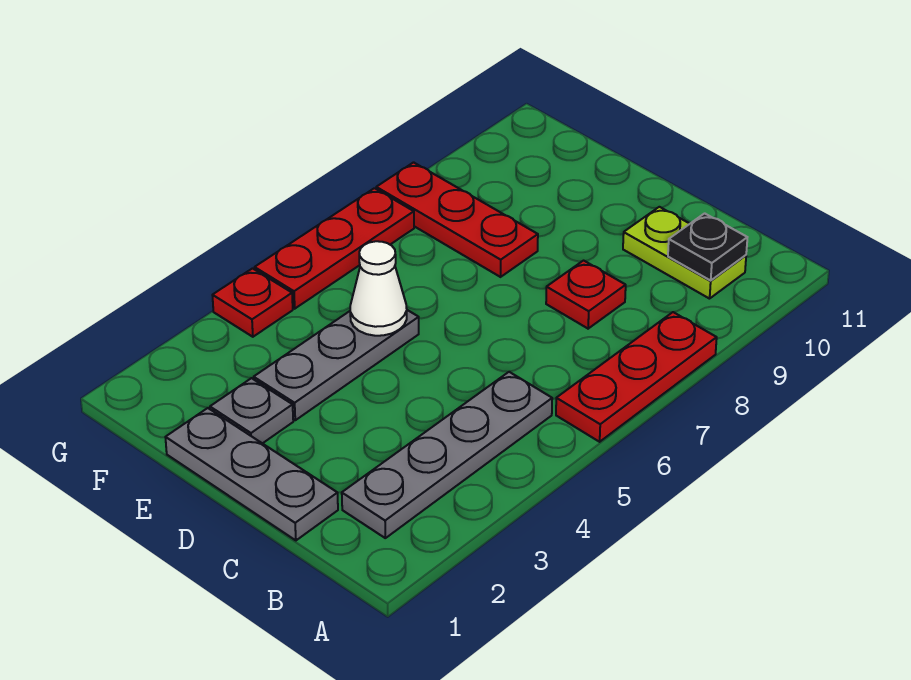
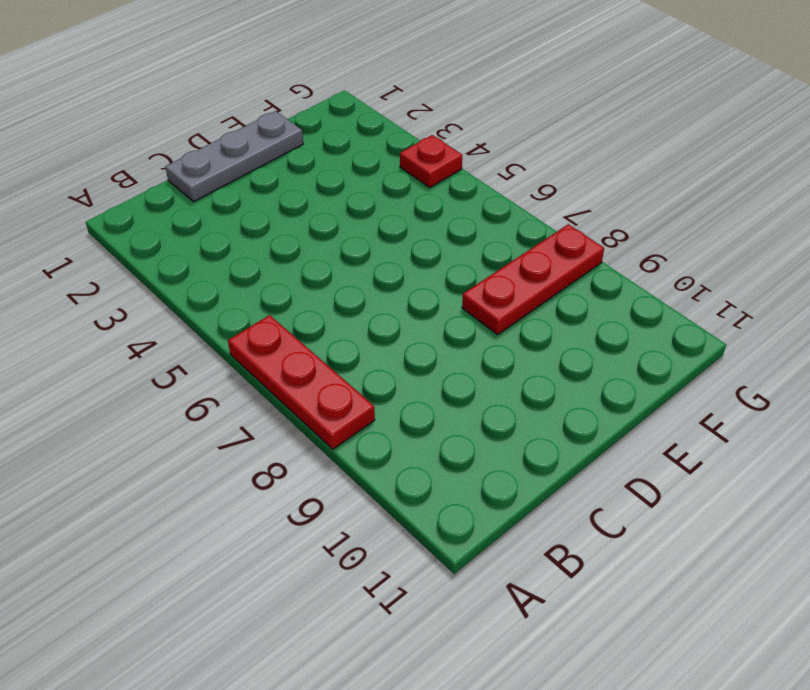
none -> grey 1x4 plate [342,372,552,538]
none -> lime 1x2 plate [623,207,746,299]
none -> red 1x1 plate [546,261,626,329]

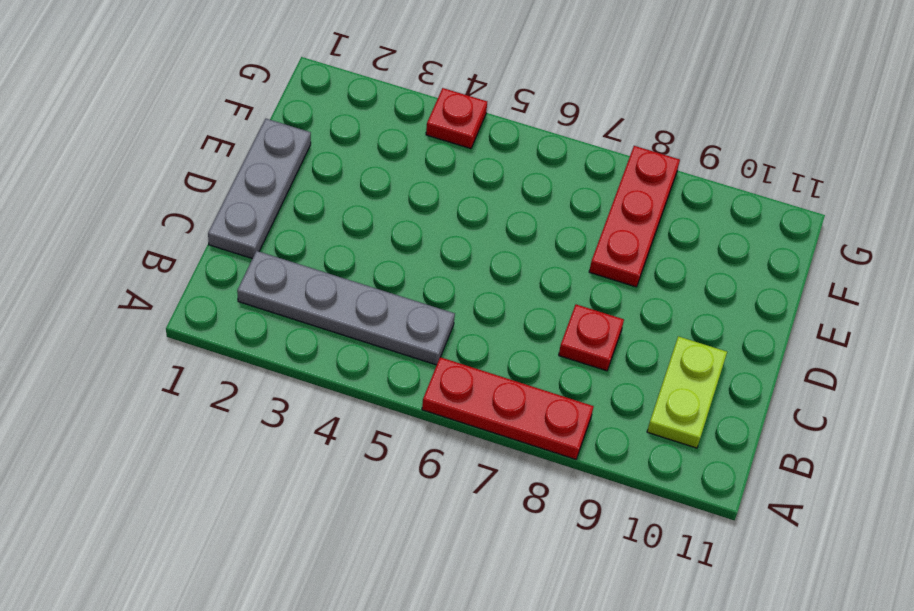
none -> grey 1x1 plate [210,378,293,443]
none -> grey 1x3 plate [254,310,419,420]
none -> red 1x3 plate [255,188,414,309]

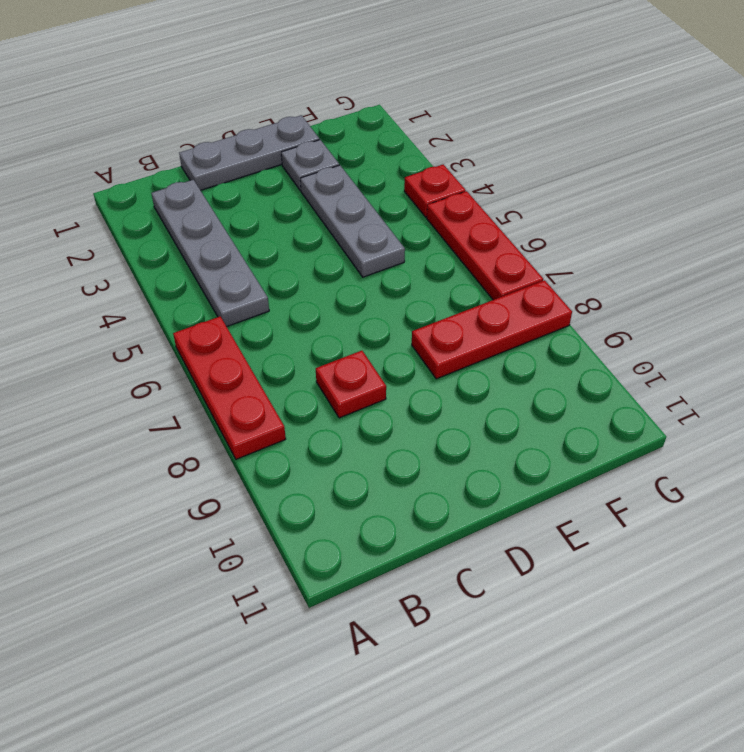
none -> lime 1x2 plate [623,207,746,299]
none -> black 1x1 plate [668,213,747,280]
none -> white 1x1 cone [350,241,407,336]

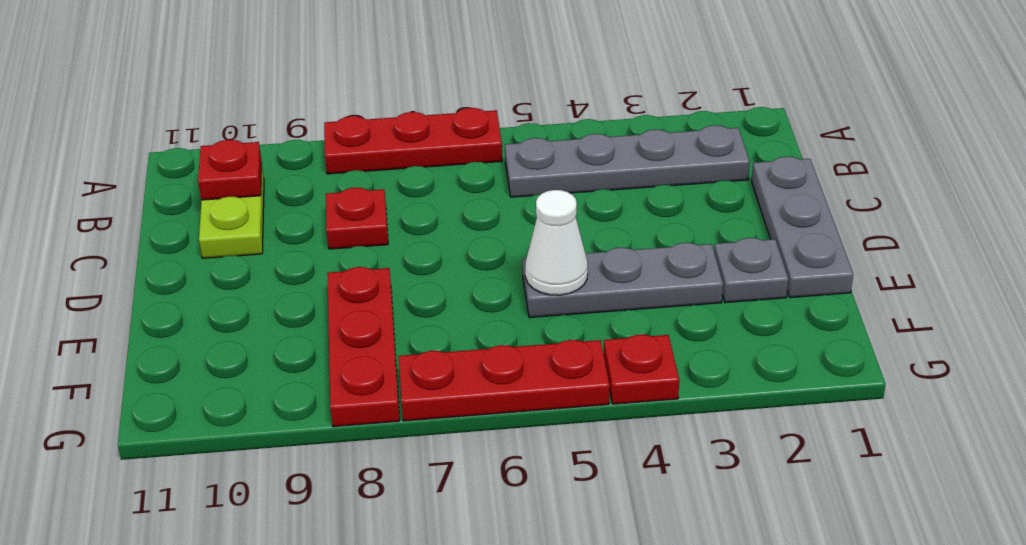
red 1x1 plate [198,140,262,200] -> black 1x1 plate [668,213,747,280]

